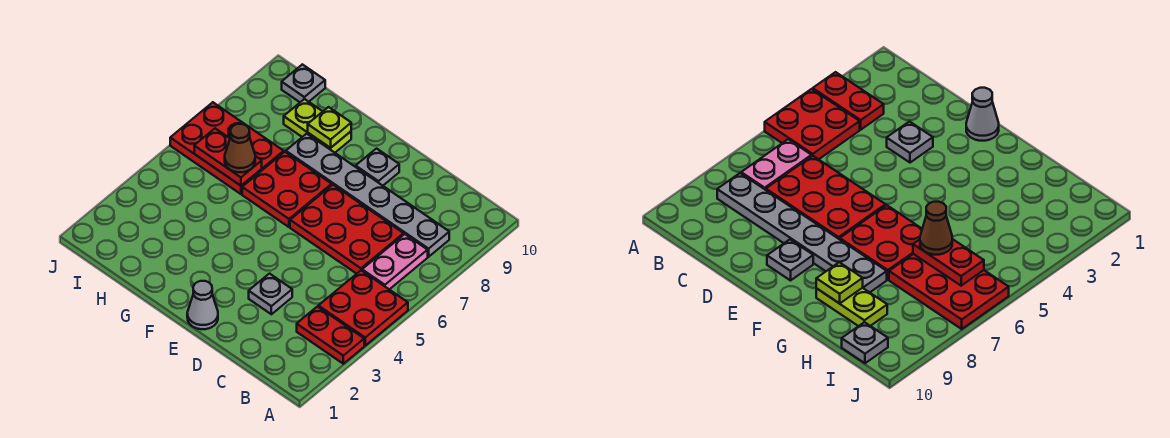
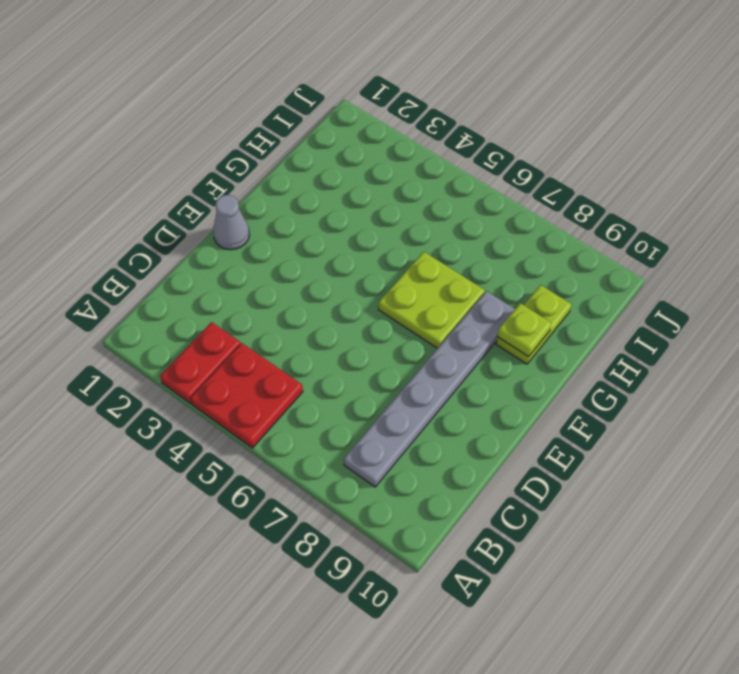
lime 2x2 plate [378,252,485,348] -> red 2x2 plate [242,152,332,227]
none -> pink 1x2 plate [362,234,428,289]
none -> red 2x3 plate [290,185,404,274]
none -> grey 1x1 plate [249,274,292,314]

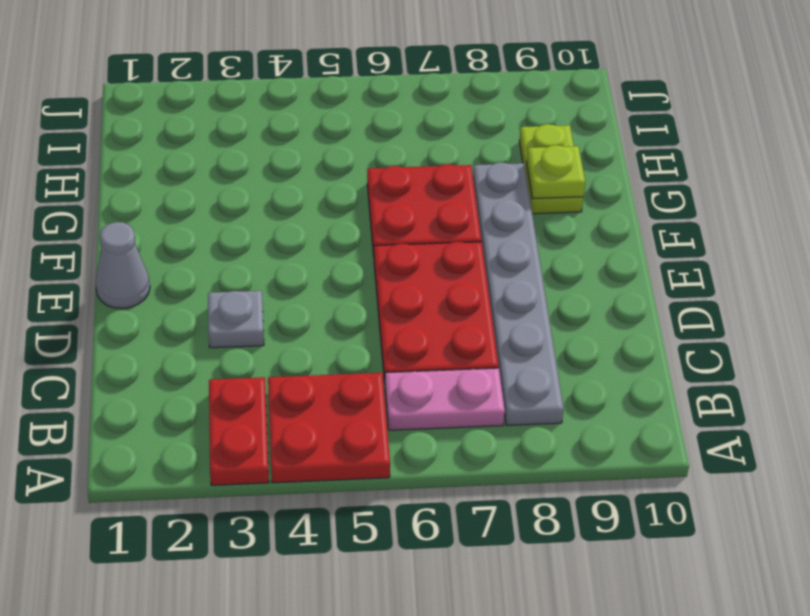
none -> grey 1x1 plate [356,149,399,186]
none -> red 2x3 plate [170,102,284,194]
none -> grey 1x1 plate [282,64,325,102]

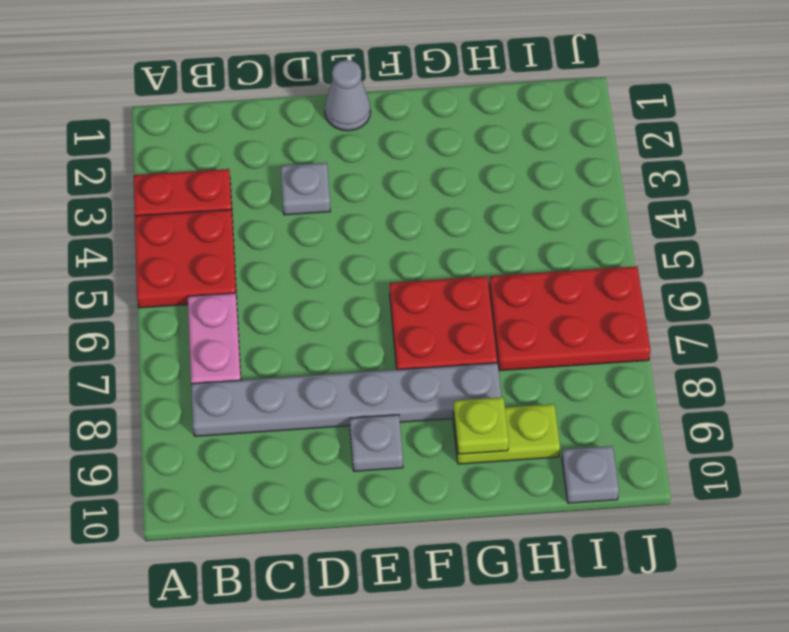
none -> red 2x3 plate [290,185,404,274]
none -> red 1x2 plate [194,129,262,186]
none -> brown 1x1 cone [225,124,255,172]

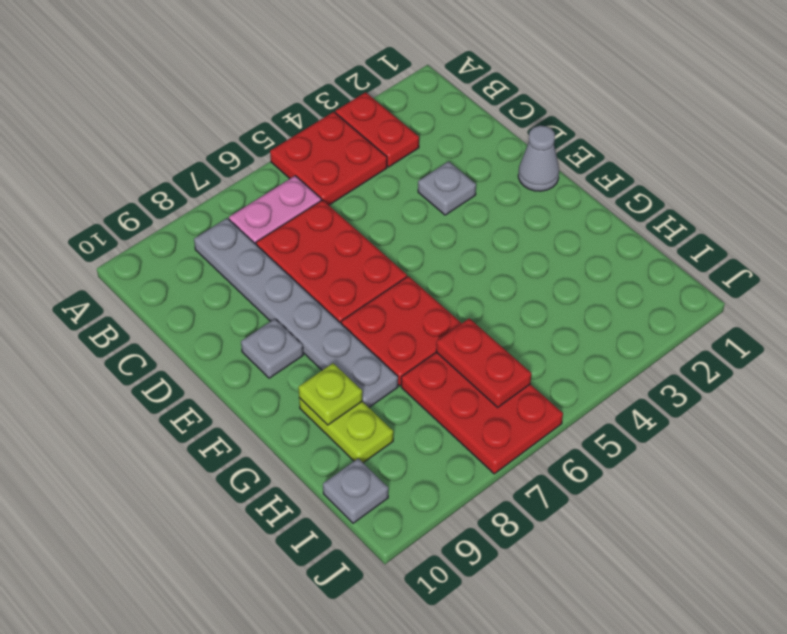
none -> brown 1x1 cone [225,124,255,172]

